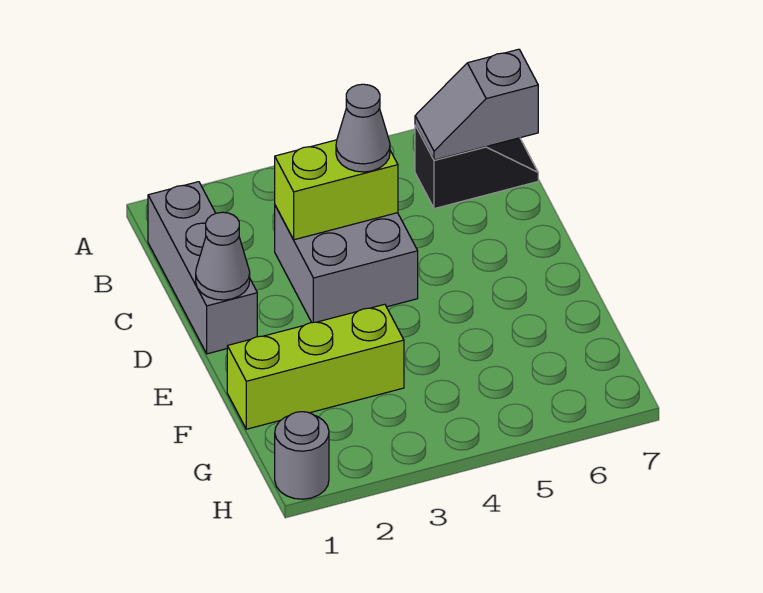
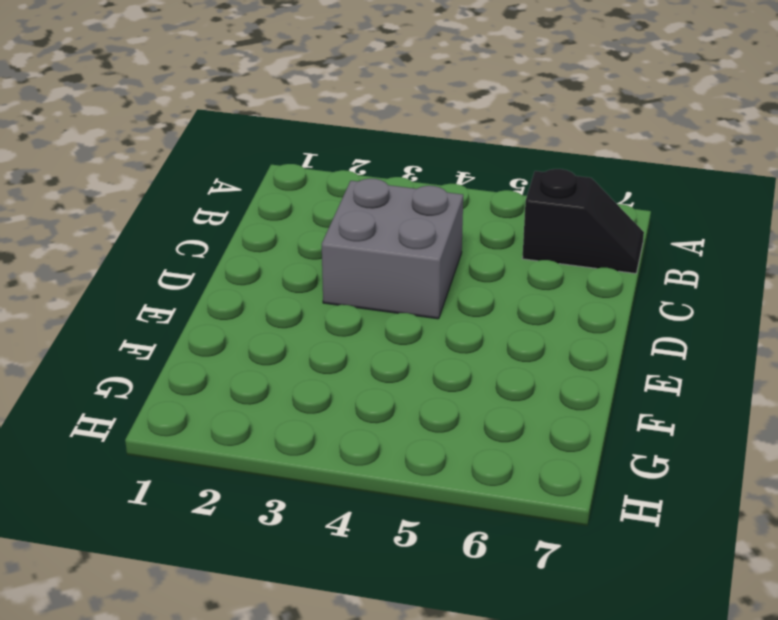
none -> grey 1x3 brick [148,182,257,354]
none -> lime 1x3 brick [227,304,404,429]

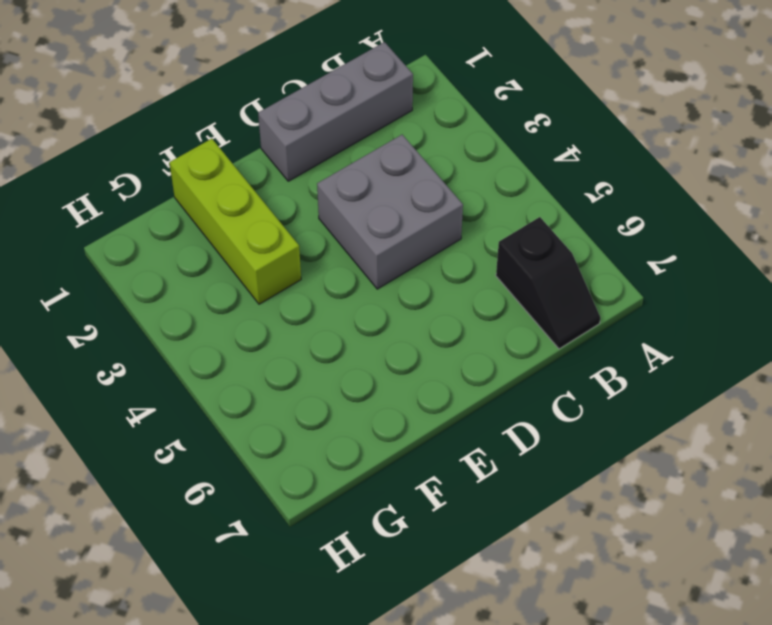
none -> grey 1x1 round brick [275,412,329,499]
none -> grey 1x2 slope [415,49,538,160]

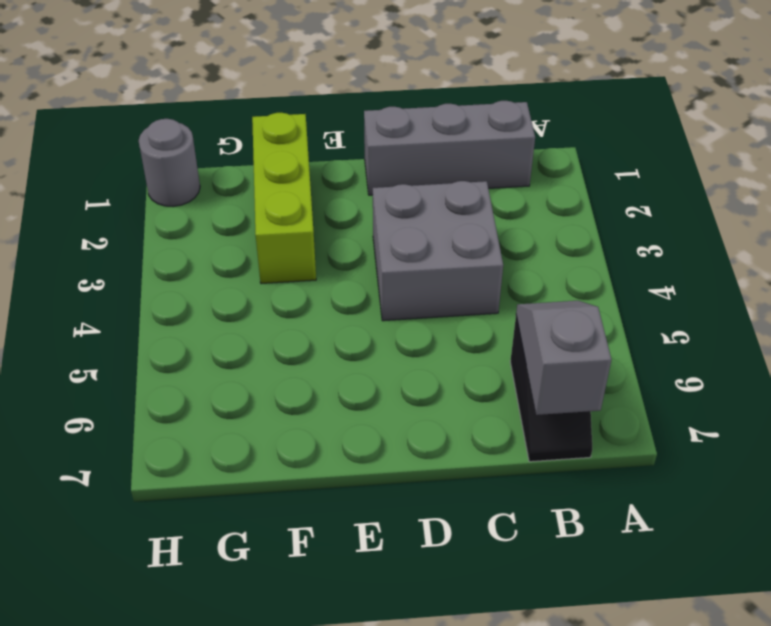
none -> lime 1x2 brick [275,140,398,240]
none -> grey 1x1 cone [196,212,250,300]

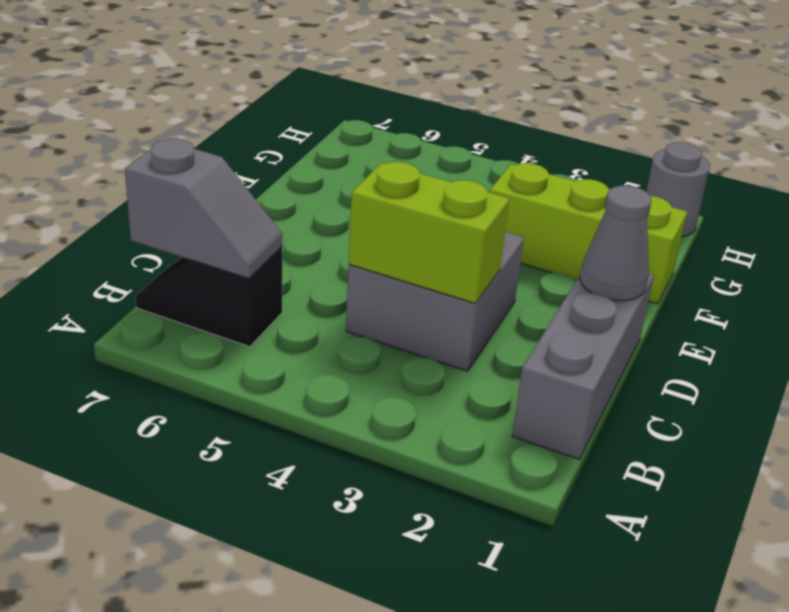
none -> grey 1x1 cone [336,84,390,172]

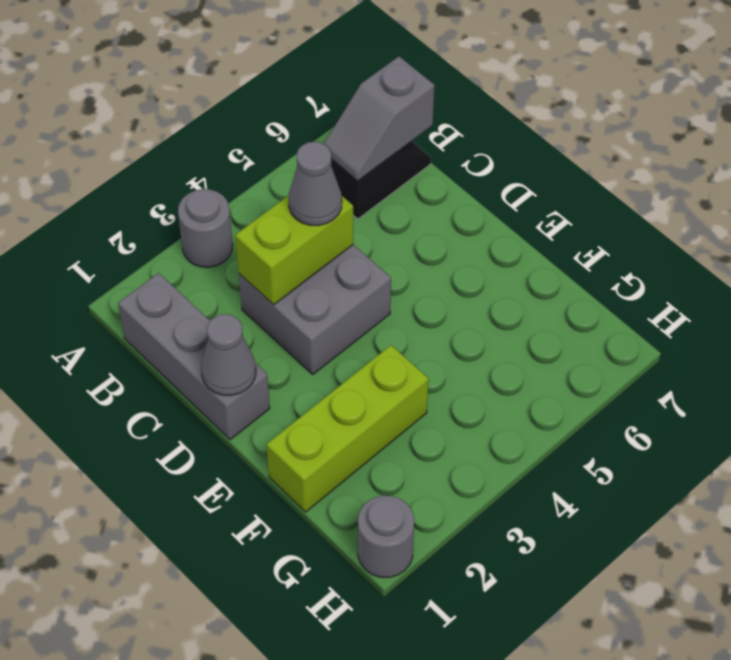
grey 1x1 round brick [178,189,233,267] -> none

